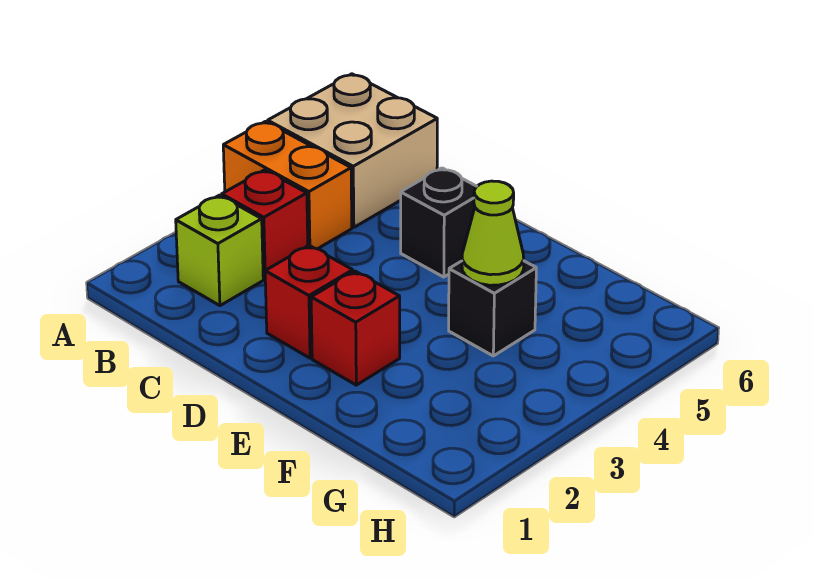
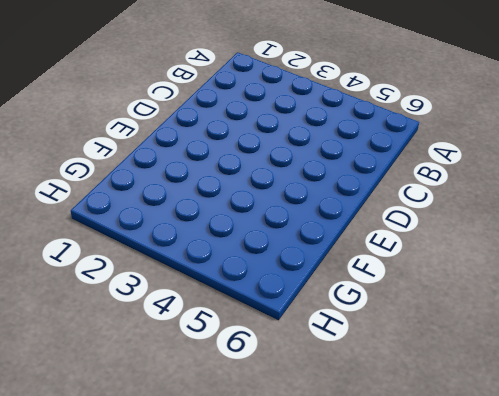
none -> orange 1x2 brick [223,122,352,249]
none -> tan 2x2 brick [268,74,437,227]

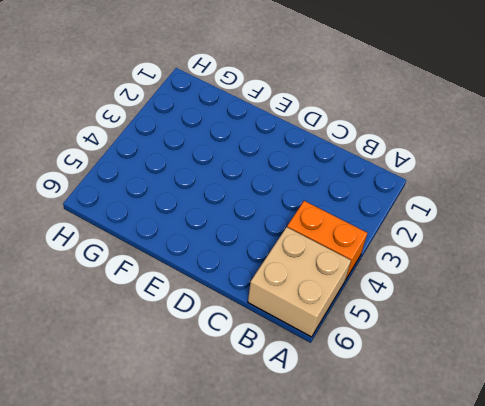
none -> lime 1x1 brick [176,195,263,306]
none -> red 1x1 brick [222,170,308,279]

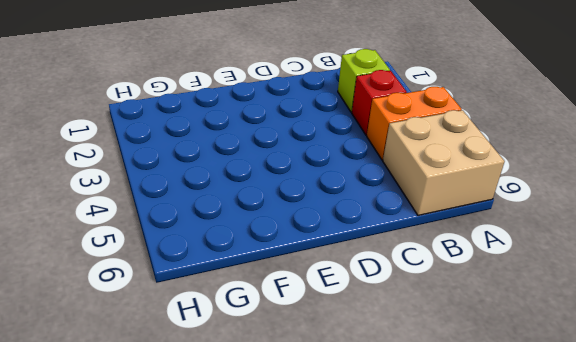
none -> red 1x1 brick [265,245,353,358]
none -> black 1x1 brick [401,168,477,277]

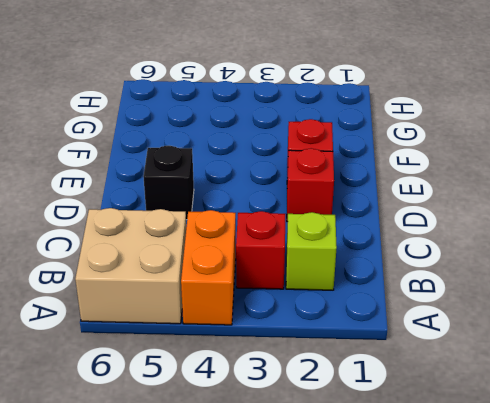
none -> black 1x1 brick [449,261,536,356]
none -> lime 1x1 cone [462,181,524,285]

